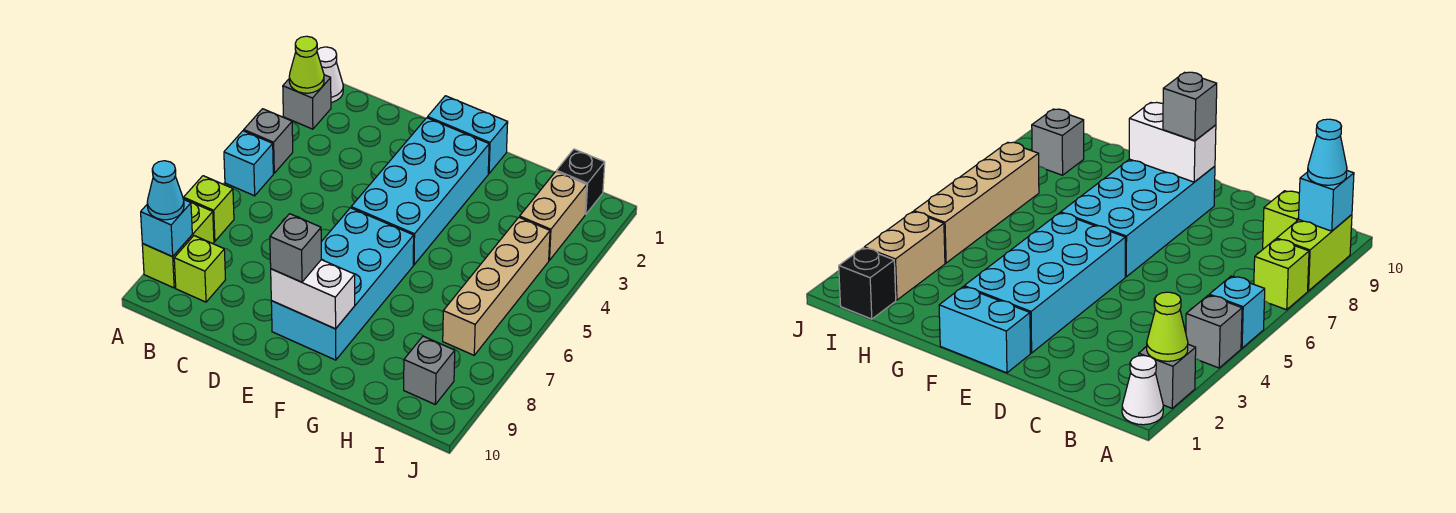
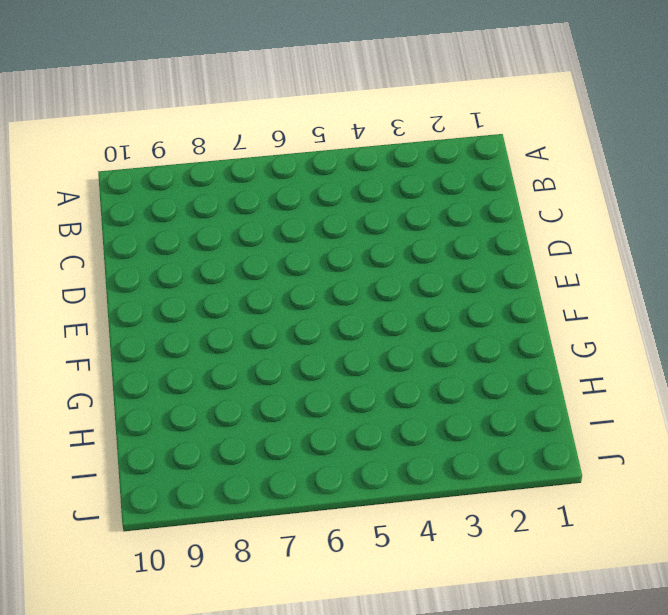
none -> white 1x1 cone [317,47,343,102]
none -> grey 1x1 brick [283,75,331,129]
none -> grey 1x1 brick [244,109,293,173]

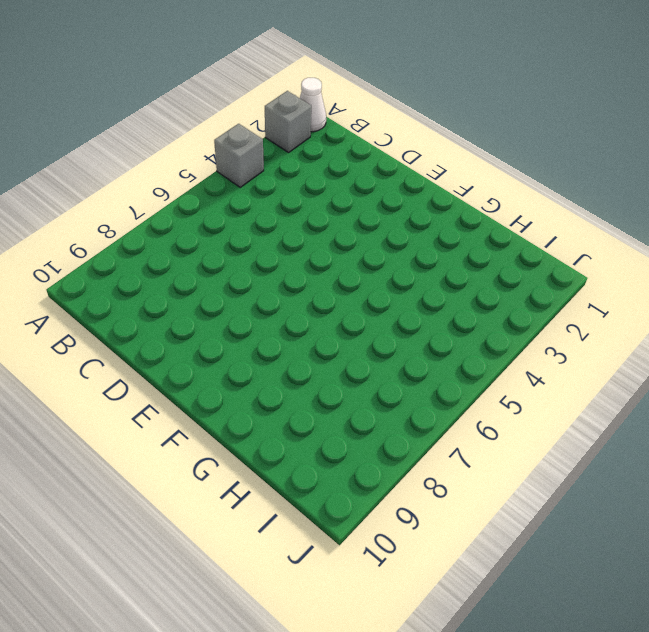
none -> cyan 1x1 brick [224,131,273,196]
none -> lime 1x1 brick [184,176,234,241]
none -> lime 1x2 brick [142,199,214,288]

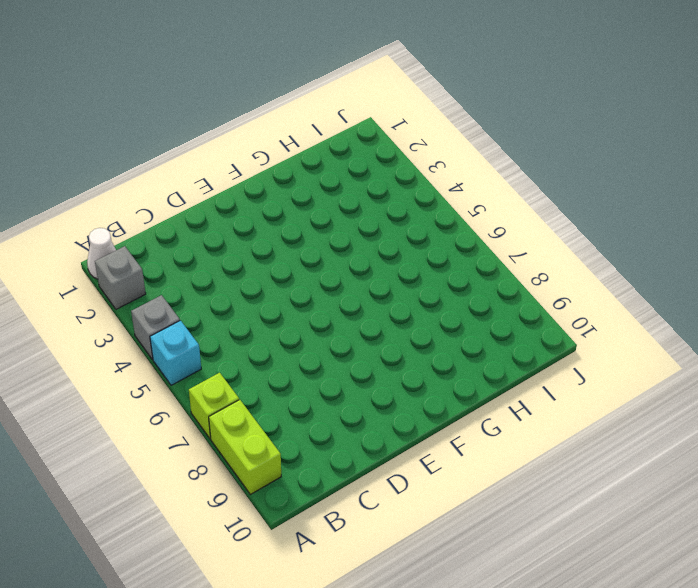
none -> lime 1x1 brick [174,236,226,302]
none -> cyan 1x2 brick [428,96,508,174]
none -> cyan 2x4 brick [351,118,489,265]

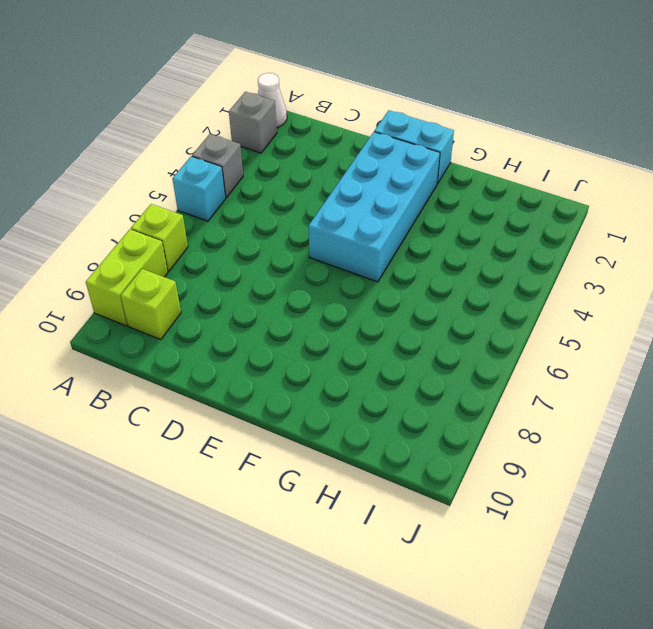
none -> cyan 2x4 brick [271,208,414,360]
none -> black 1x1 brick [556,149,605,214]
none -> tan 1x2 brick [520,172,587,260]

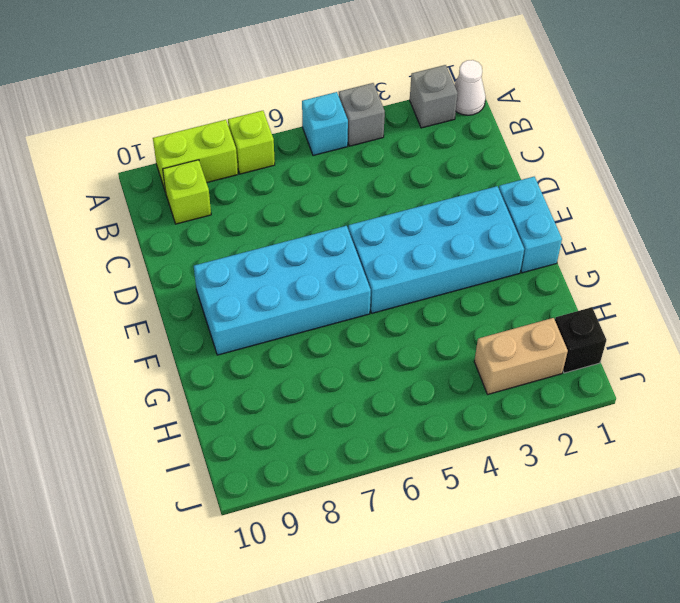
none -> tan 1x4 brick [443,217,550,355]
none -> grey 1x1 brick [404,336,455,404]
none -> lime 1x1 cone [289,36,324,93]

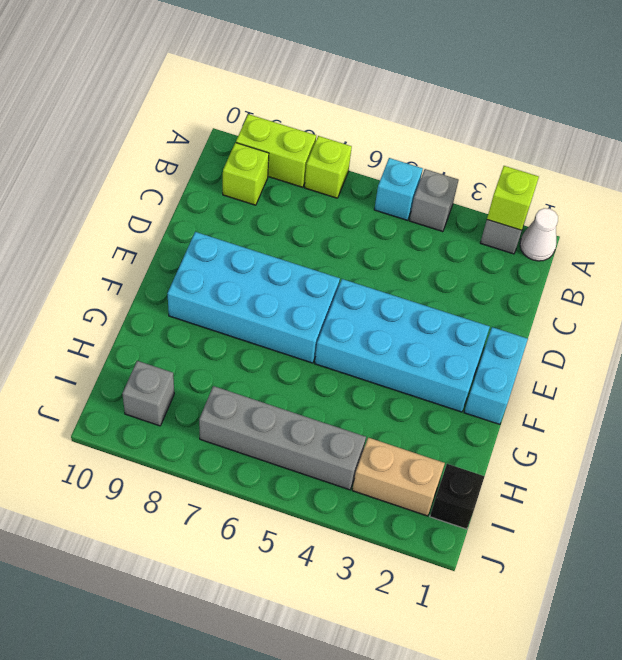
lime 1x1 brick [487,166,539,230] -> lime 1x1 cone [289,36,324,93]
grey 1x4 brick [199,386,366,490] -> tan 1x4 brick [443,217,550,355]
none -> cyan 1x1 brick [141,200,192,257]
none -> white 1x2 brick [271,260,355,329]
none -> cyan 1x1 cone [147,161,184,220]

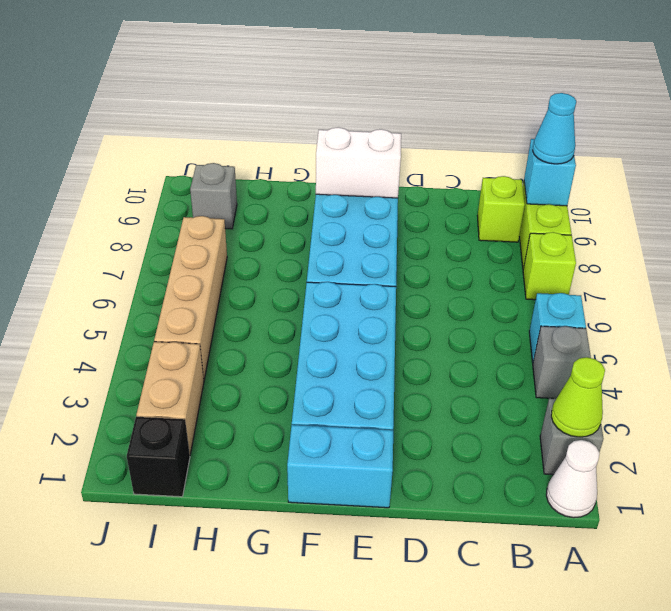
none -> grey 1x1 brick [270,214,321,282]

